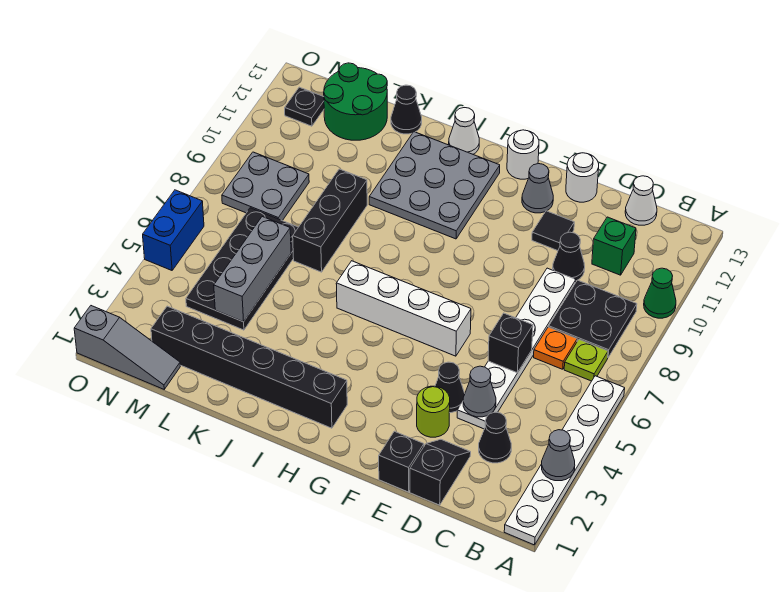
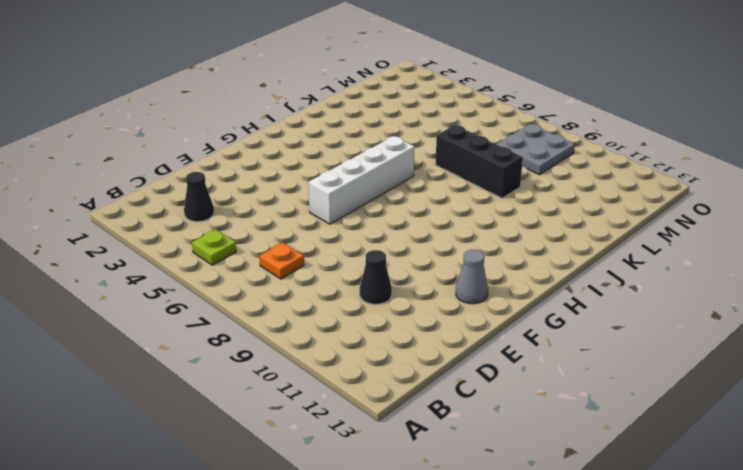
lime 1x1 plate [192,229,236,265] -> lime 1x1 plate moved to [564,340,608,381]
none -> white 1x6 plate [504,376,625,545]
none -> green 1x1 cone [644,268,676,318]
none -> black 2x2 plate [549,280,637,357]
none -> green 1x1 brick [592,217,636,275]

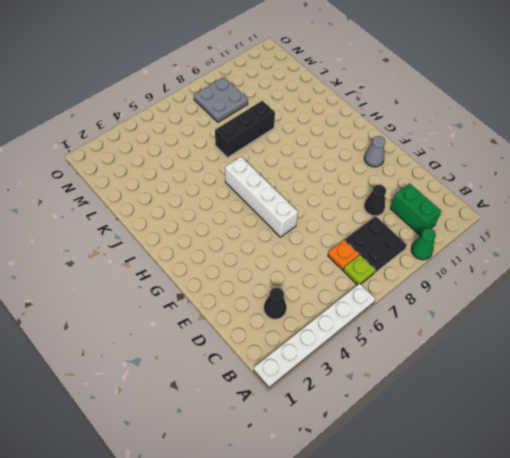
green 1x2 brick [390,183,441,235] -> green 1x1 brick [592,217,636,275]
none -> white 1x1 cone [625,176,657,225]
none -> black 1x2 slope [410,439,471,505]
none -> white 1x6 plate [457,268,576,429]
none -> black 1x1 brick [379,431,424,492]

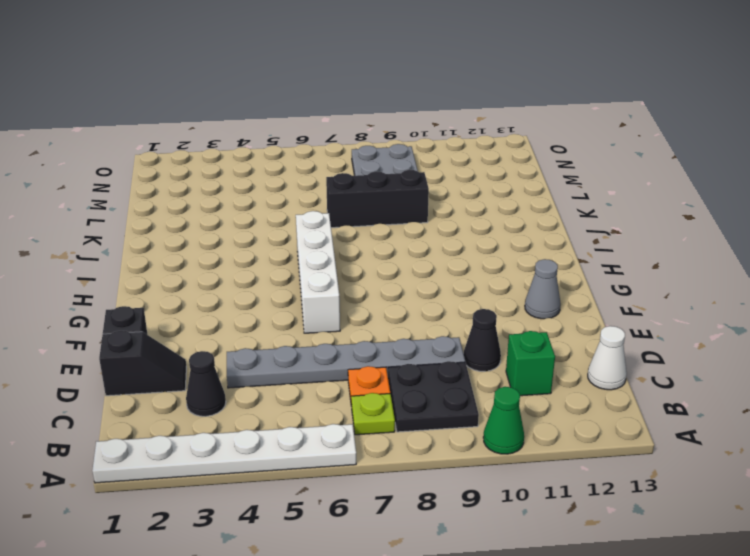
grey 1x6 plate [227,336,465,388] -> white 1x6 plate [457,268,576,429]
none -> lime 1x1 round brick [417,386,450,437]
none -> black 1x1 cone [435,362,465,413]
none -> black 1x1 tile [532,211,574,251]
none -> white 1x1 round brick [566,153,599,202]

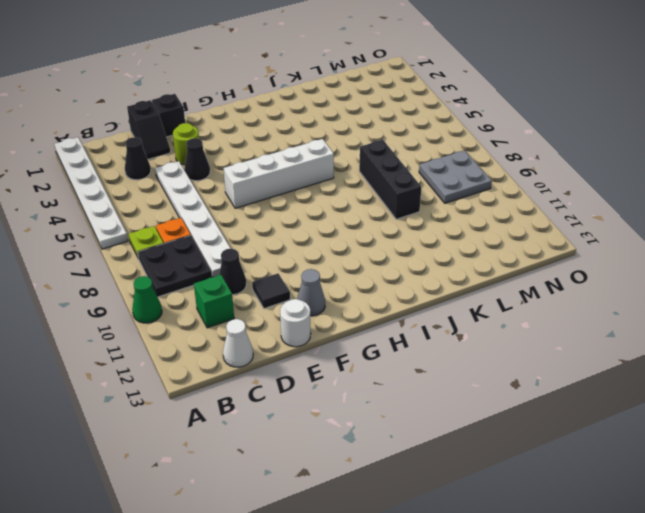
none -> white 1x1 round brick [507,130,539,179]
none -> black 1x6 brick [151,306,347,428]
none -> grey 3x3 plate [369,132,500,239]
none -> white 1x1 cone [449,108,479,154]

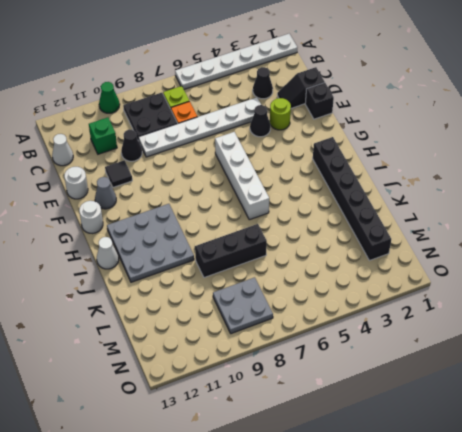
none -> black 1x1 cone [391,85,422,134]
none -> black 2x4 plate [186,208,298,330]
none -> green 2x2 round brick [324,63,387,140]
none -> grey 1x3 slope [74,306,180,389]

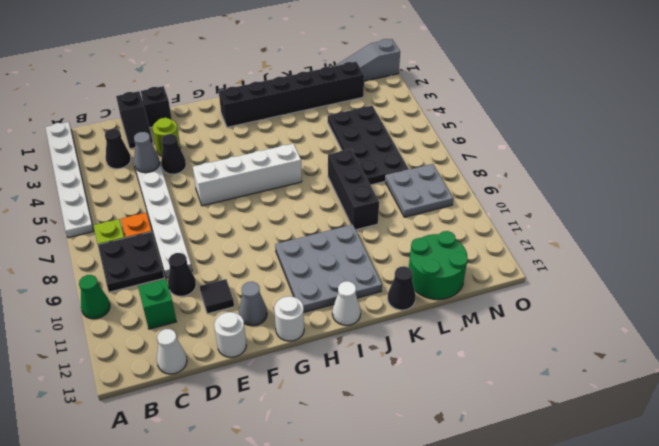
none -> black 1x1 plate [285,87,324,126]
none -> blue 1x2 brick [143,190,204,270]
none -> grey 1x1 cone [542,430,575,481]
none -> black 1x1 brick [488,313,533,373]

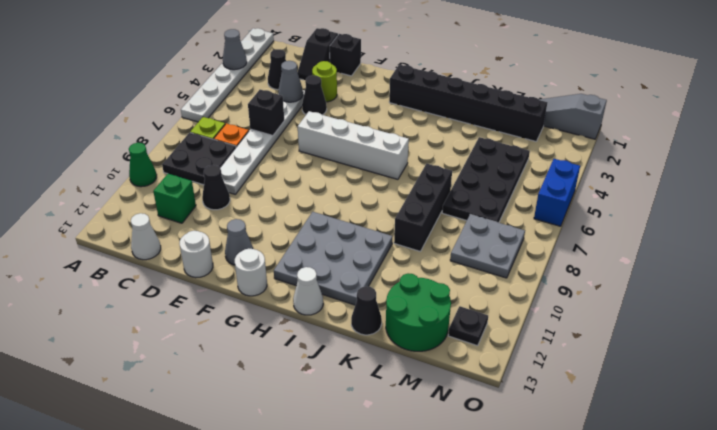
none -> black 1x1 tile [532,211,574,251]
none -> grey 1x3 brick [214,217,291,322]

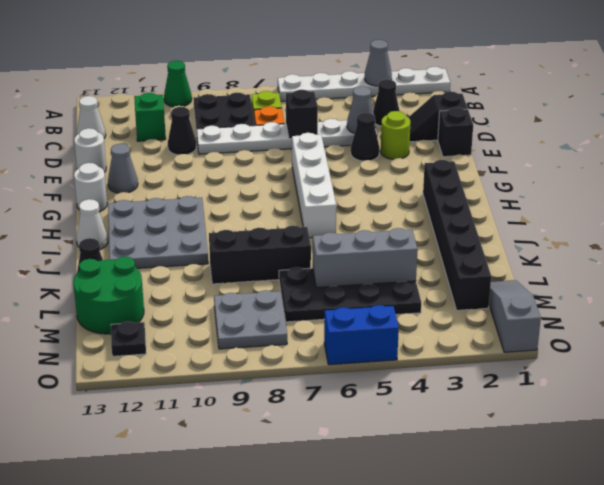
none -> black 1x1 tile [532,211,574,251]

